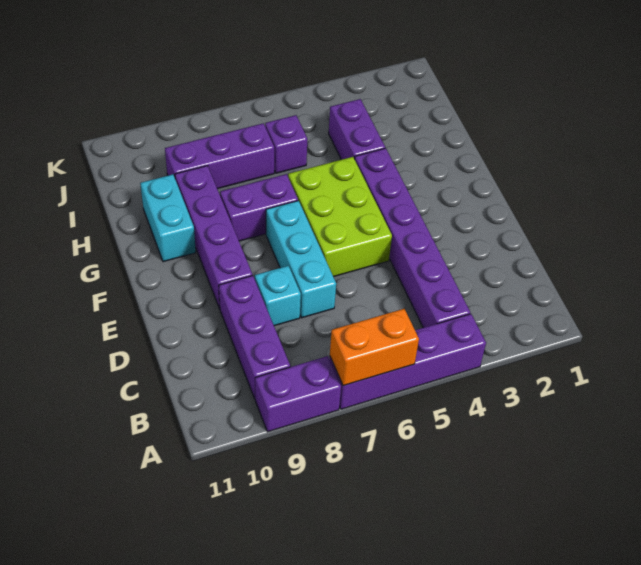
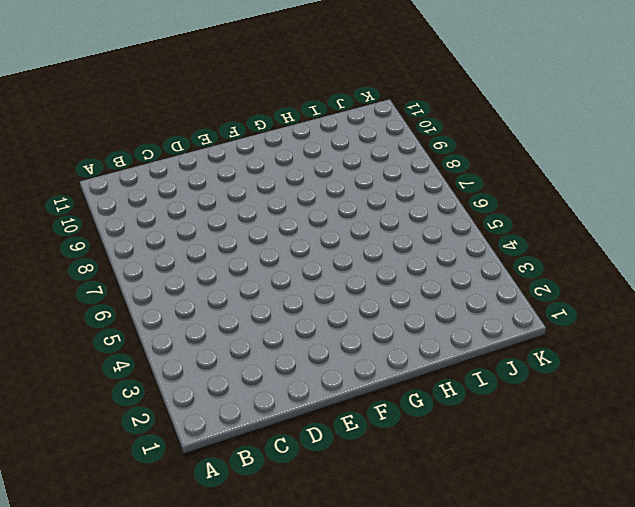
none -> purple 1x4 brick [329,314,486,409]
none -> purple 1x2 brick [255,356,341,432]
none -> purple 1x6 brick [355,148,470,328]

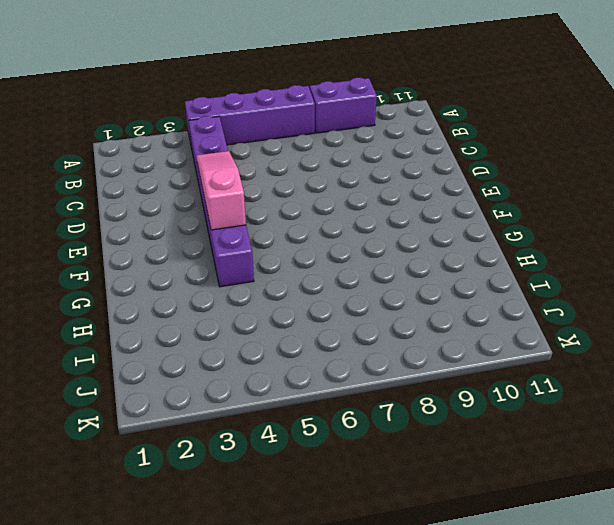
pink 1x3 slope [197,151,246,230] -> none
none -> purple 1x3 brick [219,276,290,399]
none -> cyan 1x3 brick [266,201,336,318]
none -> cyan 1x1 brick [255,266,301,326]

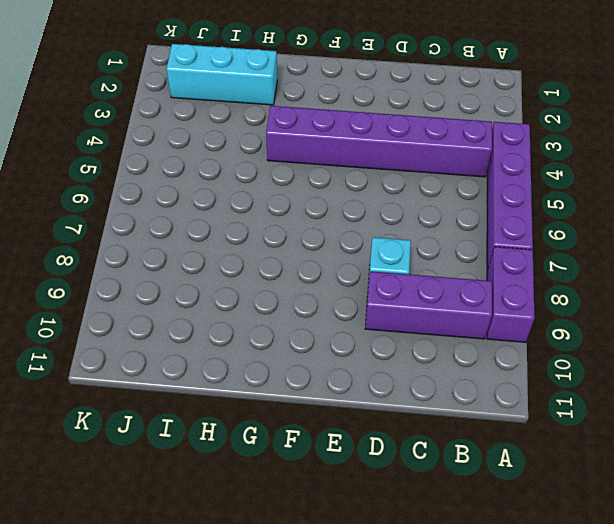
cyan 1x3 brick [166,44,277,105] -> cyan 1x3 brick moved to [266,201,336,318]
none -> lime 2x3 brick [288,157,392,277]
none -> purple 1x4 brick [175,166,252,308]
none -> purple 1x2 brick [220,174,298,241]

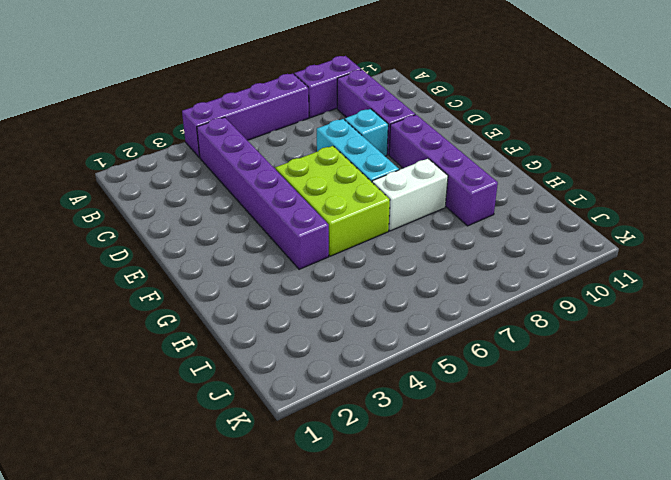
white 1x2 brick [372,159,448,231] -> purple 1x2 brick [220,174,298,241]
none -> cyan 1x2 brick [140,174,196,262]
none -> purple 1x2 brick [329,99,385,160]
none -> purple 1x1 brick [265,115,307,173]

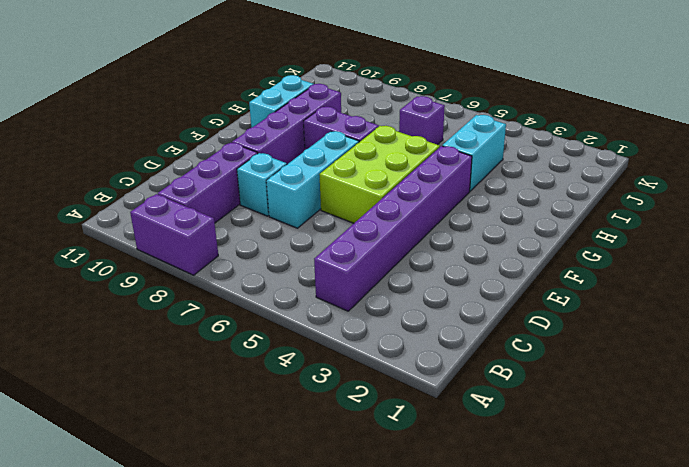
cyan 1x2 brick [442,115,506,191] -> purple 1x2 brick [329,99,385,160]
none -> purple 1x4 brick [329,314,486,409]
none -> purple 1x3 brick [165,123,274,189]
none -> orange 1x2 brick [330,309,419,386]

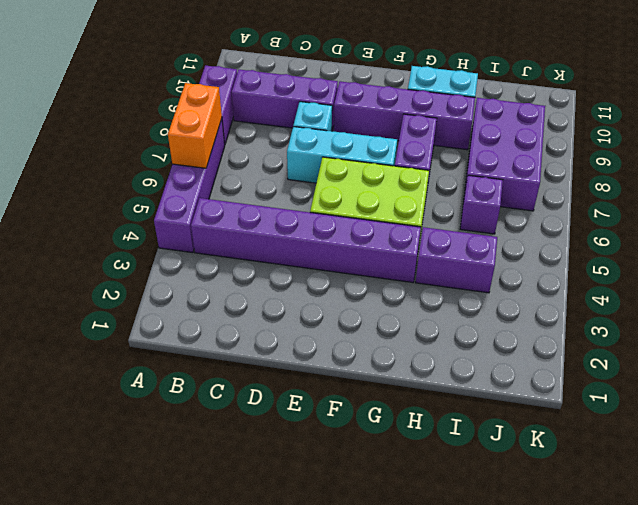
purple 2x3 brick [464,98,545,211] -> purple 1x3 brick [165,123,274,189]

